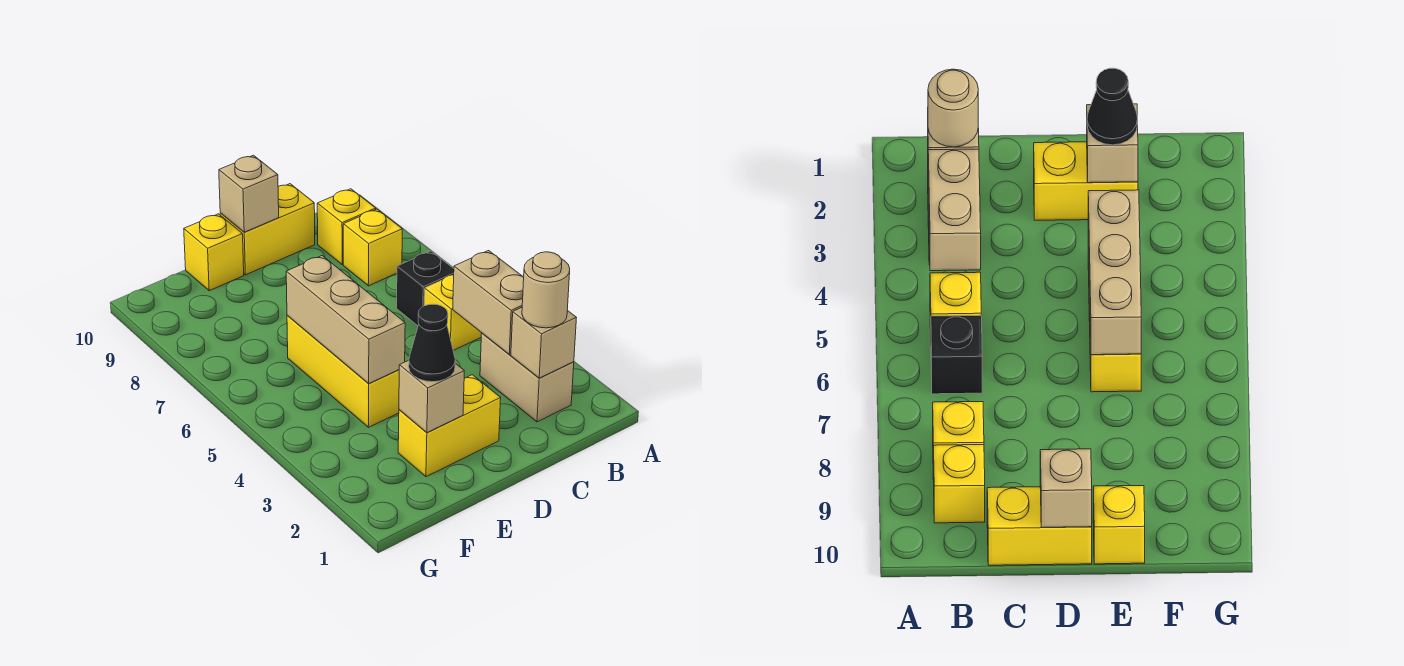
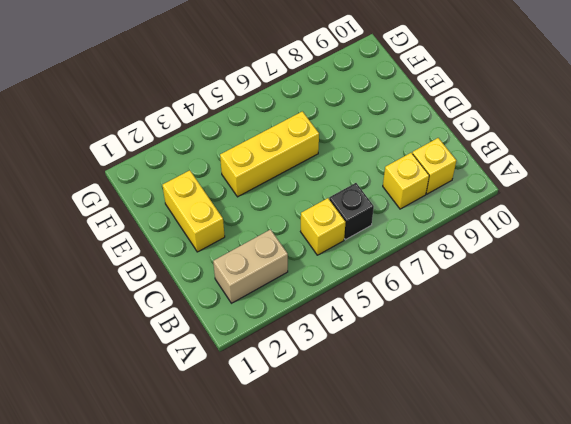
none -> yellow 1x2 brick [220,184,315,275]
none -> yellow 1x1 brick [184,214,244,291]
none -> tan 1x1 brick [511,308,576,378]

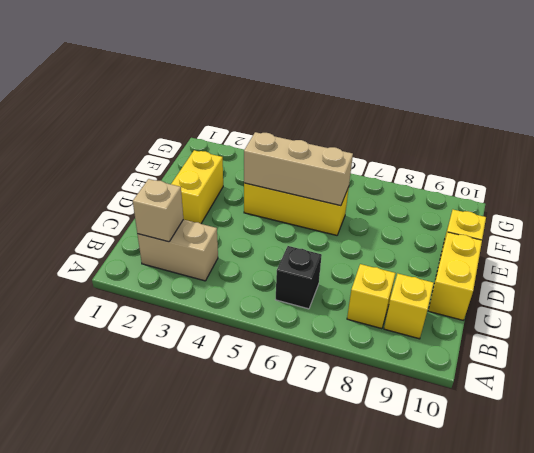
none -> yellow 1x1 brick [424,275,481,350]
none -> tan 1x2 brick [453,251,524,354]
none -> tan 1x1 brick [219,155,279,232]

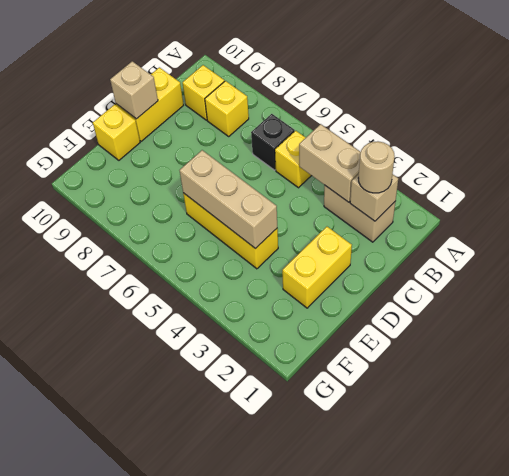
none -> tan 1x1 brick [399,360,464,433]
none -> black 1x1 cone [409,304,455,382]

